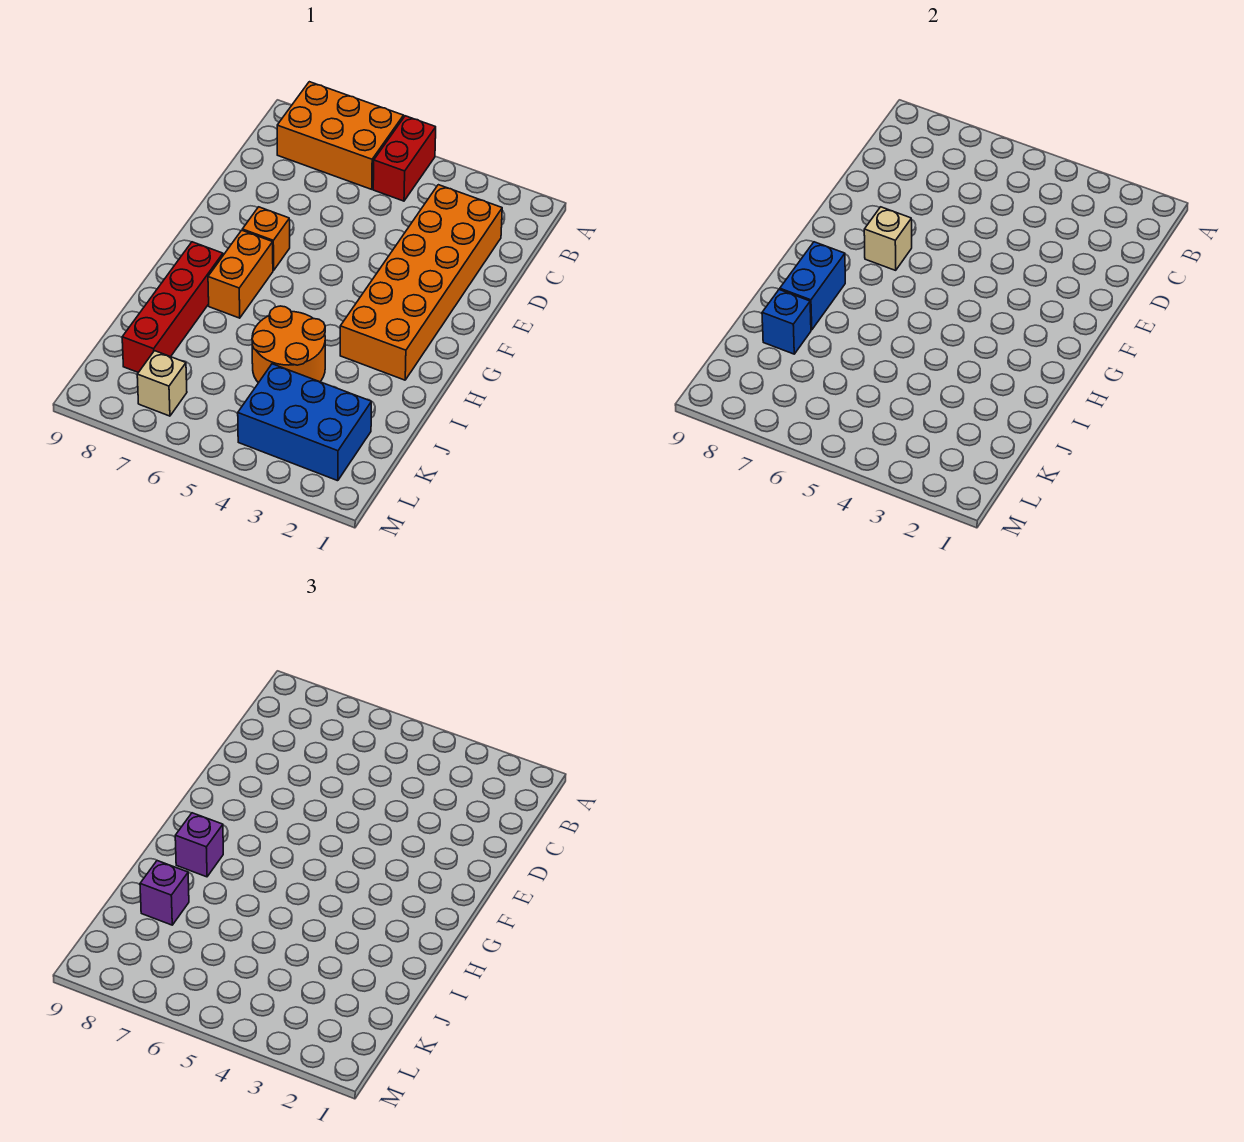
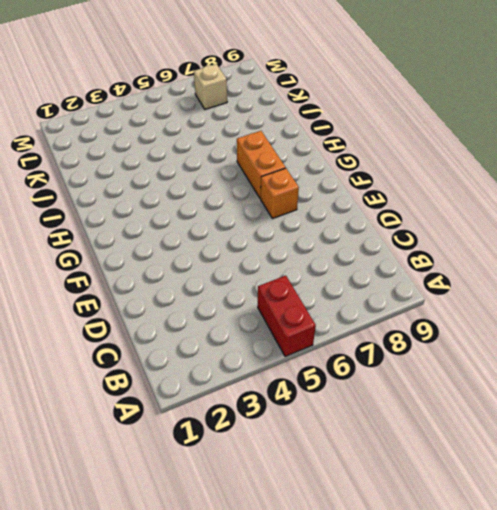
none -> orange 2x3 brick [277,82,404,189]
none -> orange 2x6 brick [340,185,502,380]
none -> red 1x4 brick [122,242,223,373]

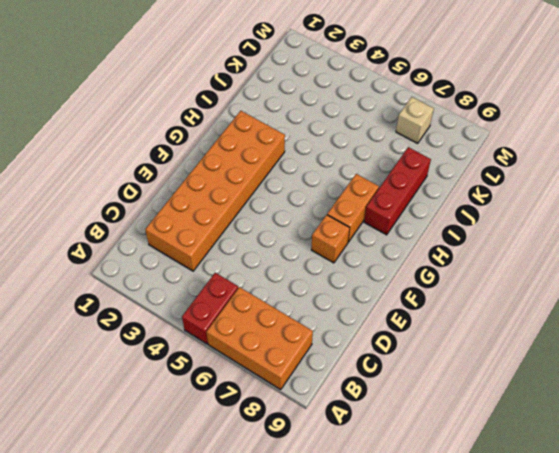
red 1x3 brick [364,147,431,235] -> red 1x4 brick [122,242,223,373]
none -> orange 2x2 round brick [252,306,325,383]
none -> blue 2x3 brick [238,364,372,481]
none -> tan 1x1 brick [864,207,912,270]

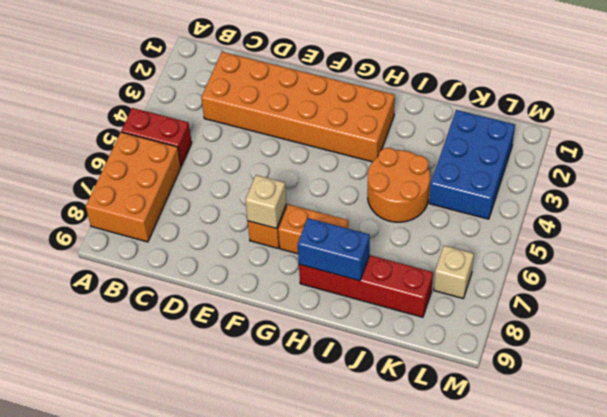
none -> blue 1x1 brick [762,290,811,354]
none -> purple 1x1 brick [175,813,223,877]
none -> purple 1x1 brick [140,861,189,925]

